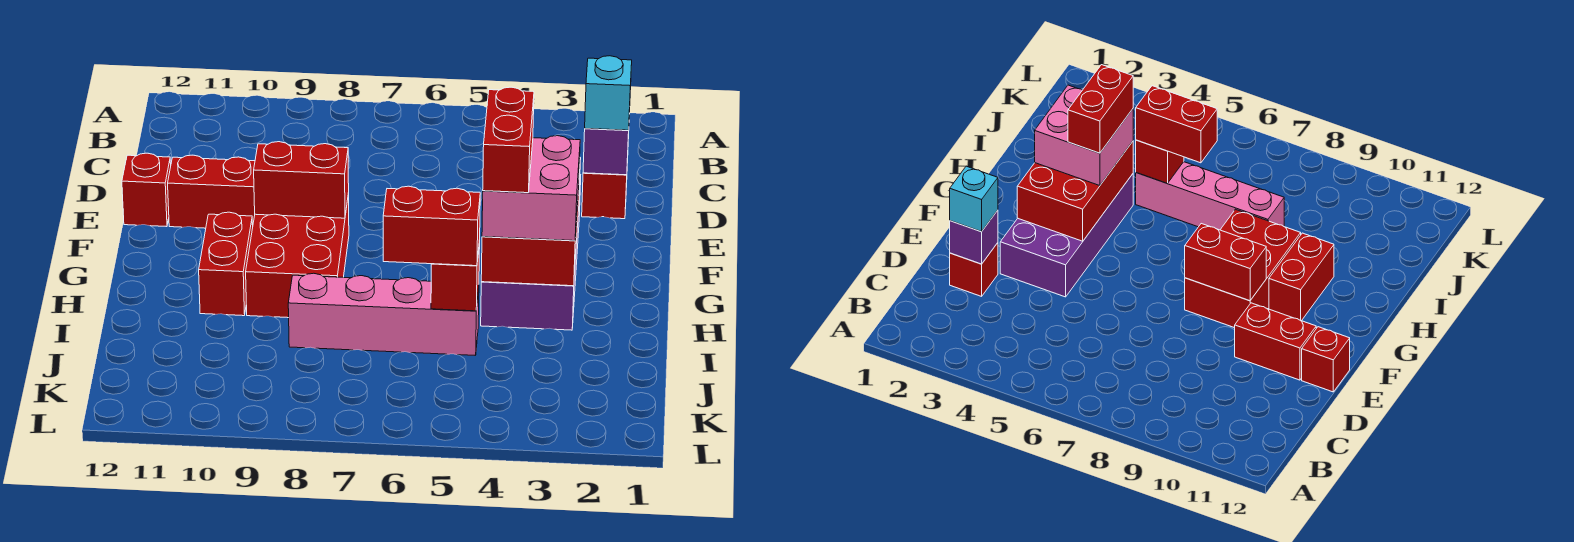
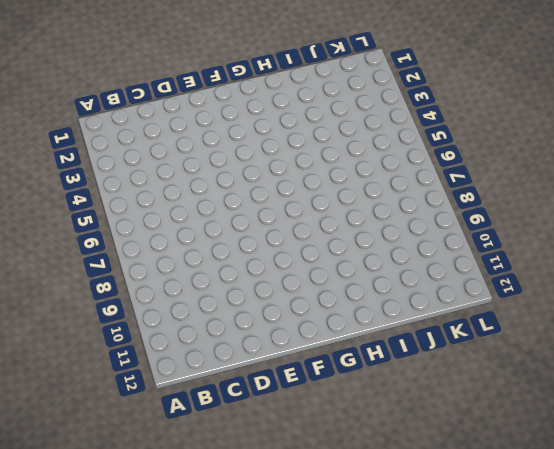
none -> red 1x1 brick [582,161,628,219]
none -> purple 2x4 brick [481,175,581,330]
none -> red 1x2 brick [168,155,255,228]

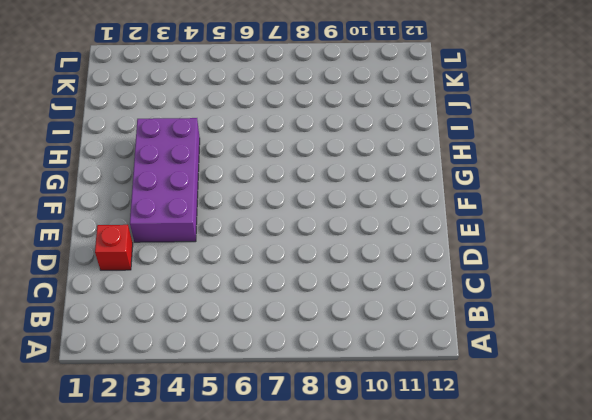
none -> red 1x2 brick [168,155,255,228]
none -> red 1x1 brick [122,153,171,227]
none -> red 2x3 brick [246,193,349,318]

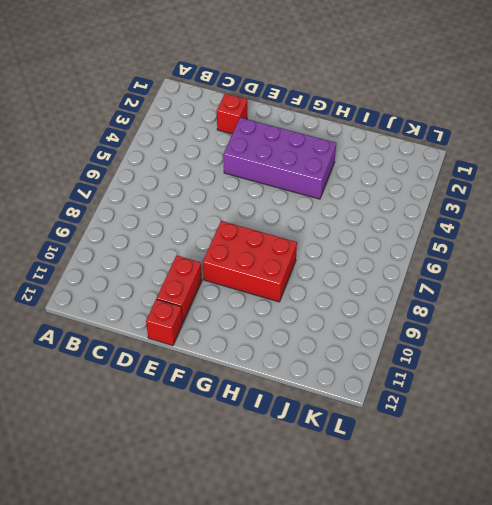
none -> red 1x2 brick [199,212,253,316]
none -> pink 1x4 brick [288,273,479,355]
none -> purple 1x1 brick [583,113,630,175]

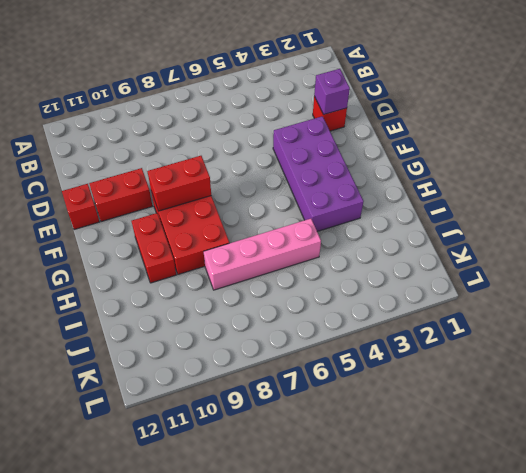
none -> red 2x3 brick [481,158,581,286]
none -> red 1x1 brick [431,241,480,311]
none -> cyan 1x1 brick [585,56,632,130]

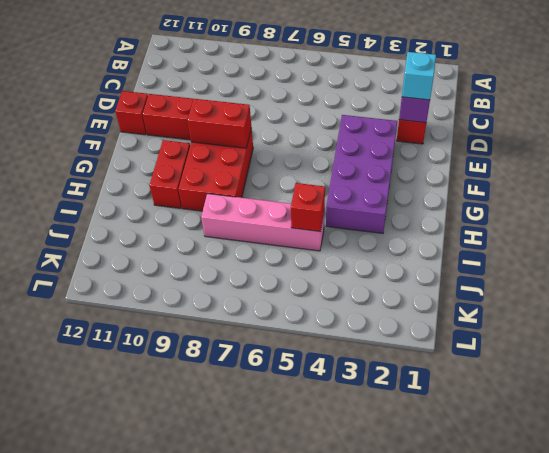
none -> red 2x3 brick [481,158,581,286]
none -> pink 2x2 brick [482,136,580,241]
none -> red 1x2 brick [383,186,480,266]

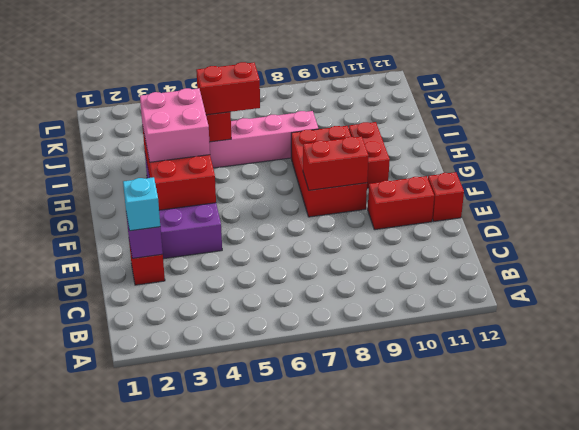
none -> red 1x2 brick [483,87,534,193]

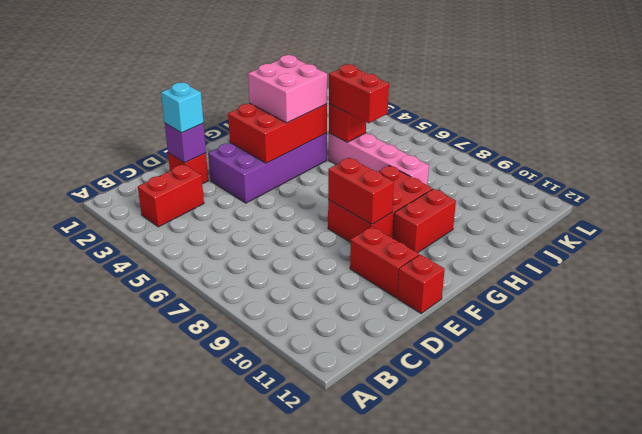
red 1x2 brick [138,164,204,227] -> red 1x2 brick moved to [483,87,534,193]

